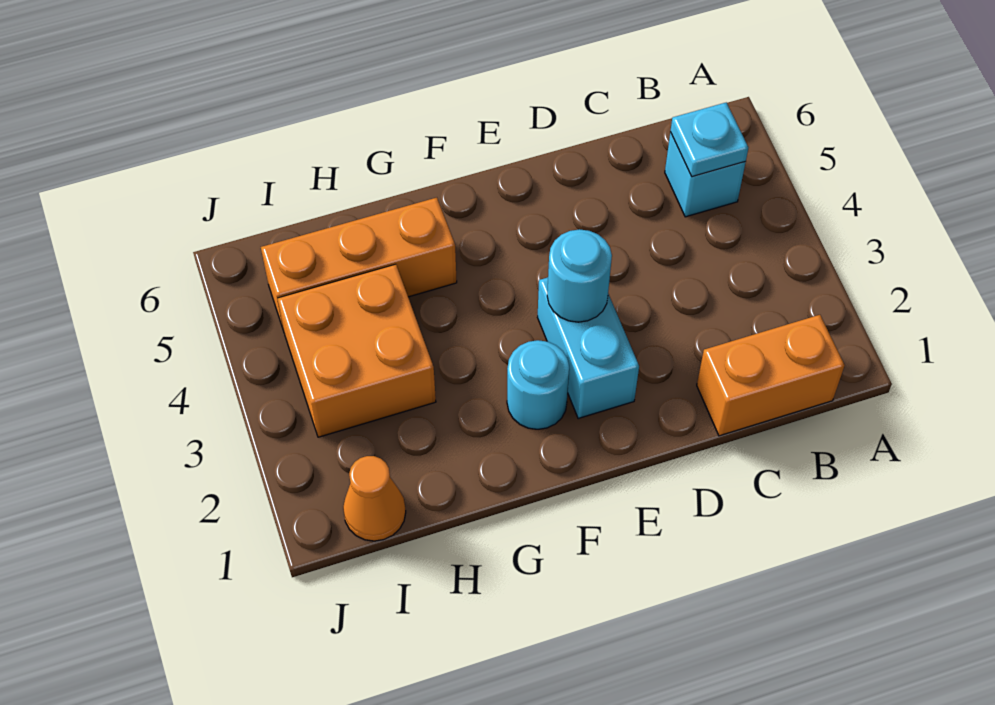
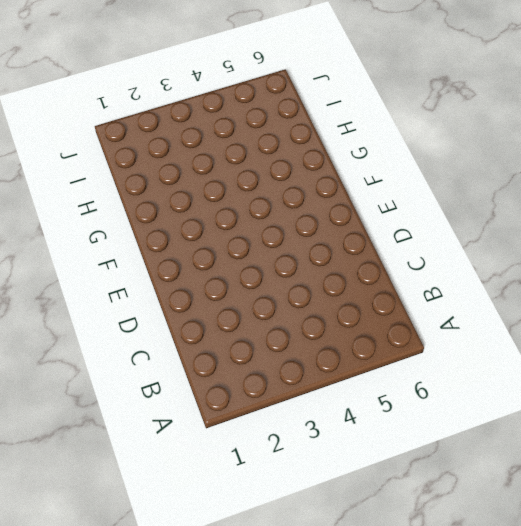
none -> orange 1x2 brick [697,315,845,436]
none -> cyan 1x1 brick [665,132,746,217]

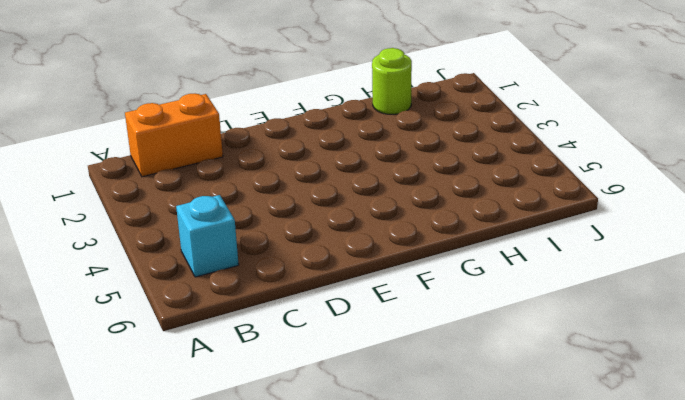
lime 1x1 round brick [372,48,412,114] -> none
none -> cyan 1x2 brick [538,277,639,419]
none -> cyan 1x1 round brick [507,340,569,429]

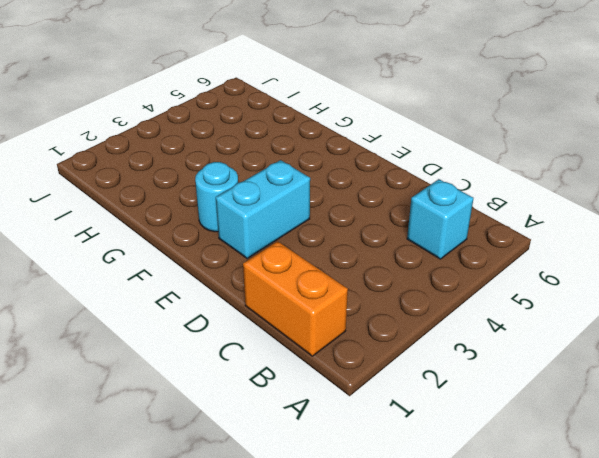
none -> orange 1x3 brick [261,198,457,331]
none -> orange 2x2 brick [277,264,436,437]

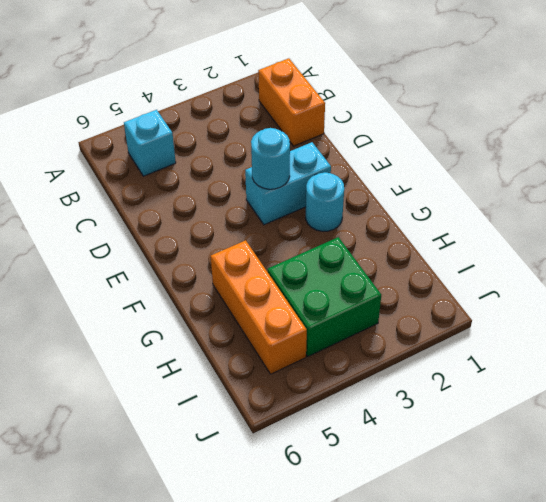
green 2x2 brick [268,237,381,356] -> orange 2x2 brick [277,264,436,437]
none -> orange 1x1 cone [343,456,406,541]
none -> cyan 1x1 plate [670,102,748,177]

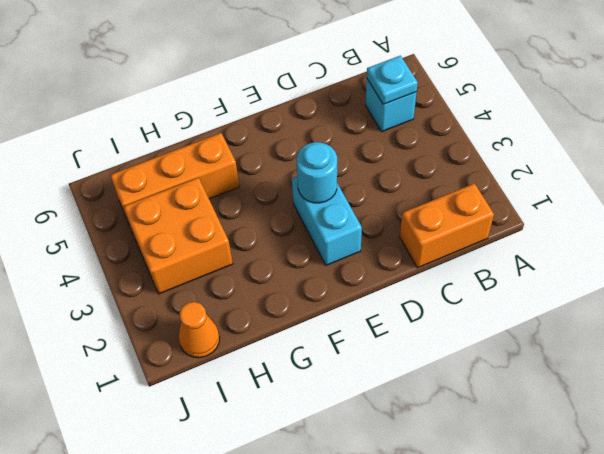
none -> cyan 1x1 round brick [507,340,569,429]

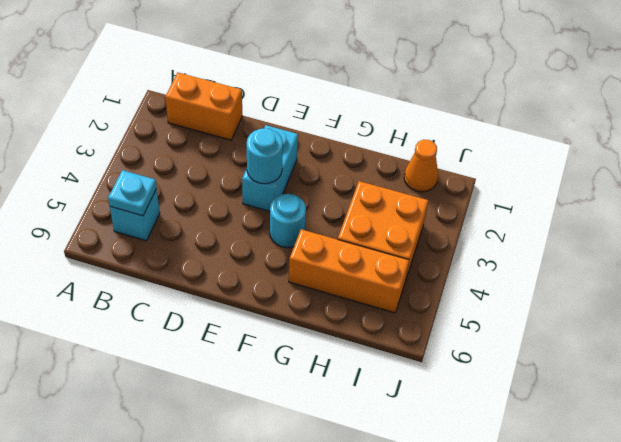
cyan 1x1 round brick [270,194,306,248] -> cyan 1x1 round brick moved to [507,340,569,429]

